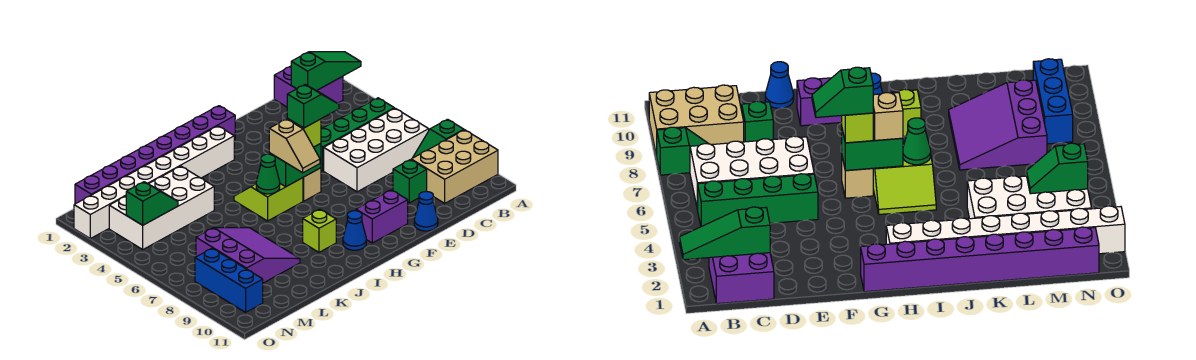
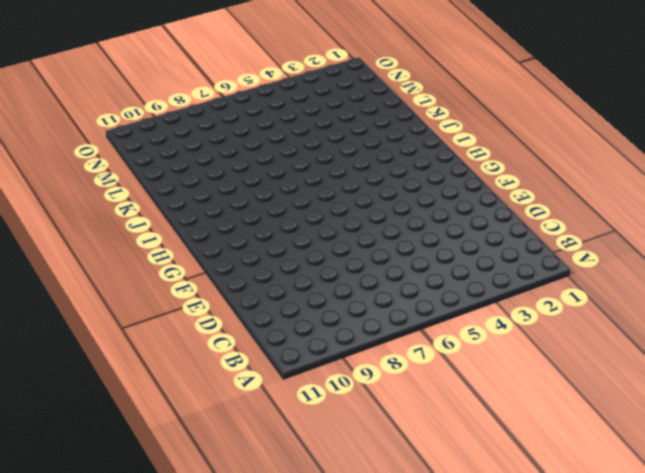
none -> green 1x2 slope [413,119,464,158]
none -> tan 2x3 brick [411,130,498,203]
none -> purple 2x2 brick [274,66,343,107]

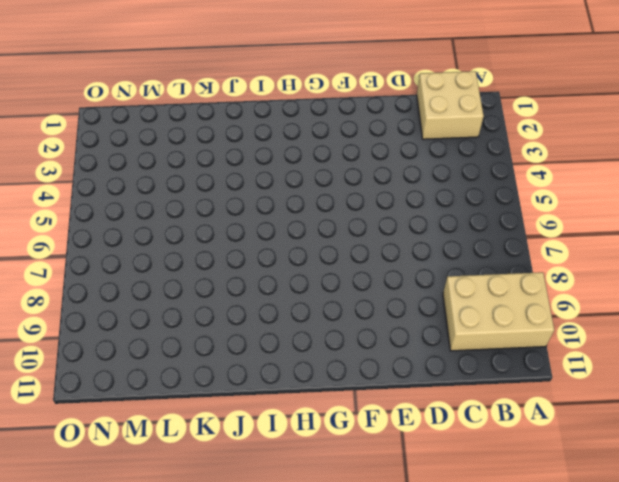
tan 2x2 brick [417,71,484,139] -> purple 2x2 brick [274,66,343,107]
none -> green 1x2 slope [413,119,464,158]
none -> green 1x4 brick [321,98,394,171]
none -> white 2x4 brick [324,108,429,192]

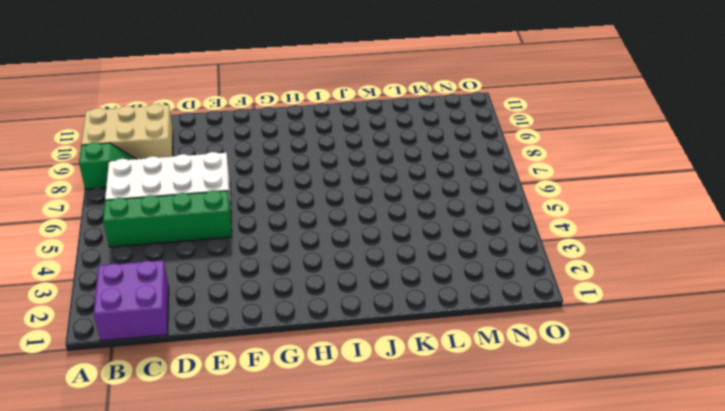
none -> green 1x1 brick [393,160,427,203]
none -> blue 1x1 cone [414,192,438,231]
none -> purple 1x2 brick [356,190,408,243]

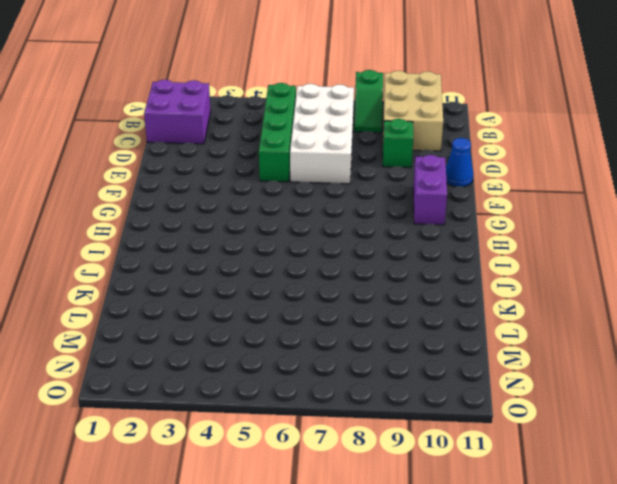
none -> purple 1x8 brick [75,106,235,204]
none -> tan 1x1 brick [303,168,321,201]
none -> white 1x8 brick [74,126,234,239]

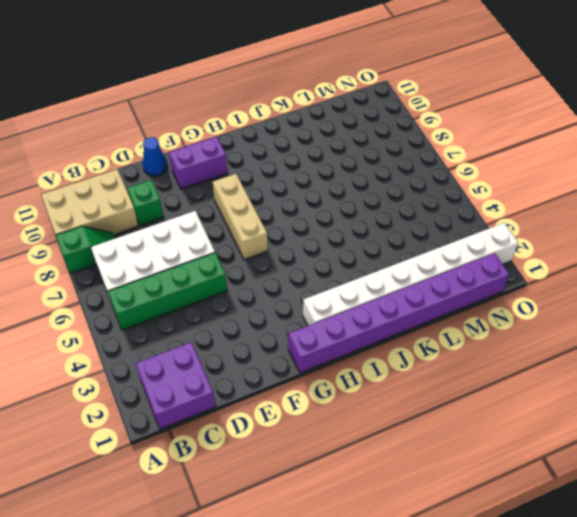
tan 1x3 brick [213,174,268,260] -> tan 1x1 brick [303,168,321,201]
none -> lime 2x2 slope [234,178,303,221]
none -> blue 1x1 cone [343,211,366,250]
none -> lime 1x1 brick [303,209,336,252]

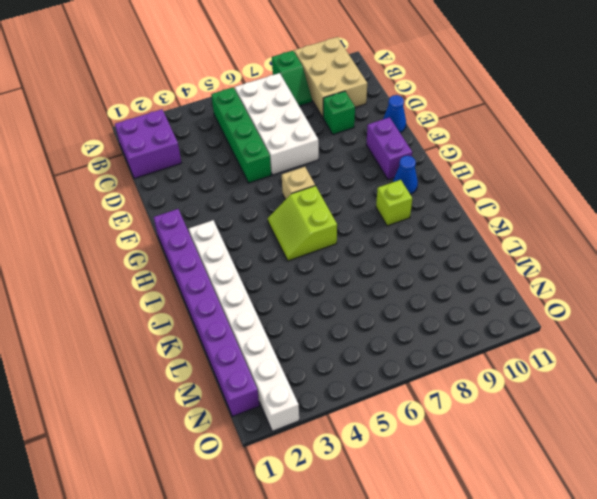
none -> white 2x4 brick [109,166,214,249]
none -> purple 3x3 slope [196,228,300,283]
none -> blue 1x3 brick [195,248,263,312]

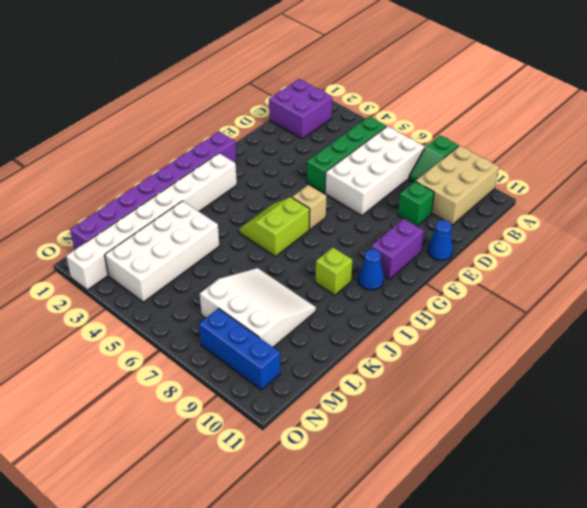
white 3x3 slope [200,268,316,347] -> purple 3x3 slope [196,228,300,283]
none -> green 1x3 slope [291,52,361,91]
none -> green 1x2 brick [269,143,321,187]
none -> green 1x1 cone [256,154,280,194]

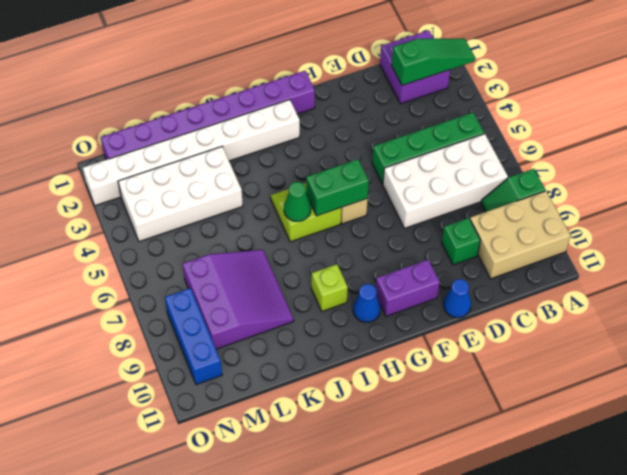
none -> green 1x2 slope [126,182,178,225]
none -> lime 1x1 brick [287,118,321,147]
none -> tan 1x2 slope [269,119,320,173]

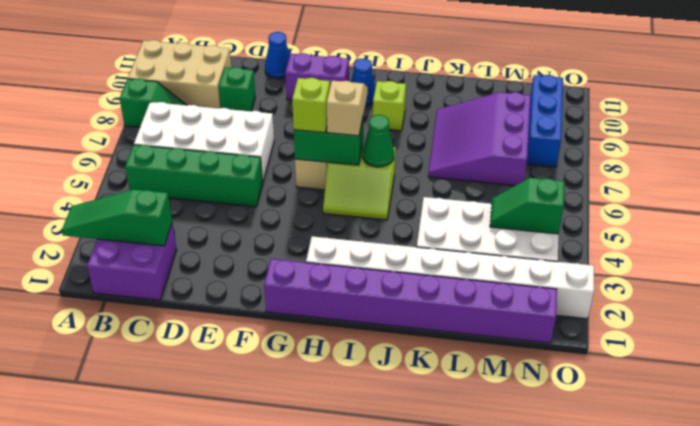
none -> green 1x2 slope [287,85,339,128]

